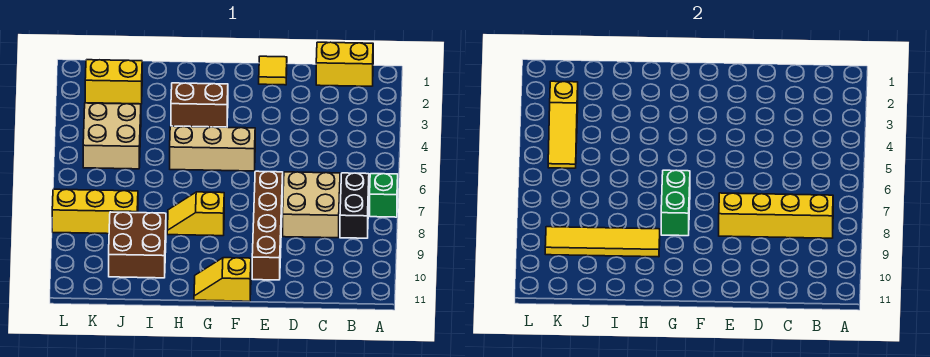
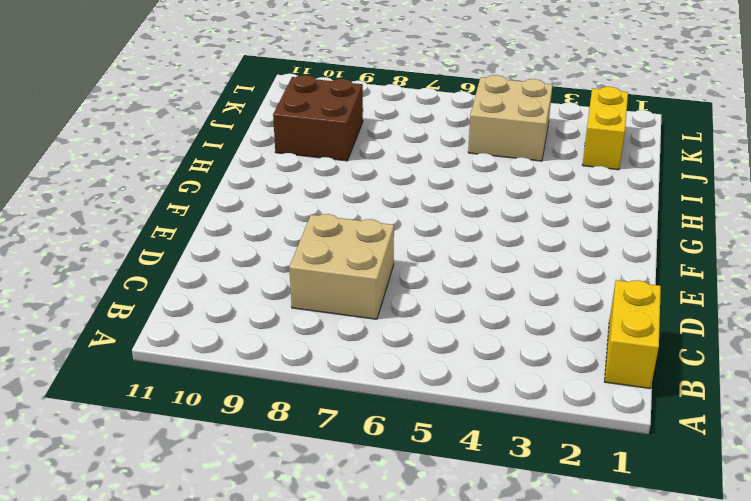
none -> green 1x1 brick [370,174,398,217]
none -> black 1x2 brick [340,173,369,238]
none -> yellow 1x1 tile [259,56,287,85]

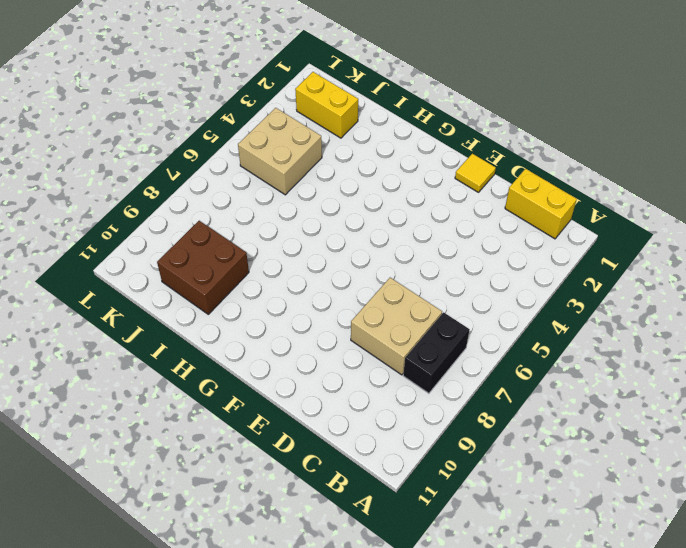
none -> green 1x1 brick [370,174,398,217]
none -> brown 1x4 brick [252,171,283,280]
none -> tan 1x3 brick [170,126,255,171]

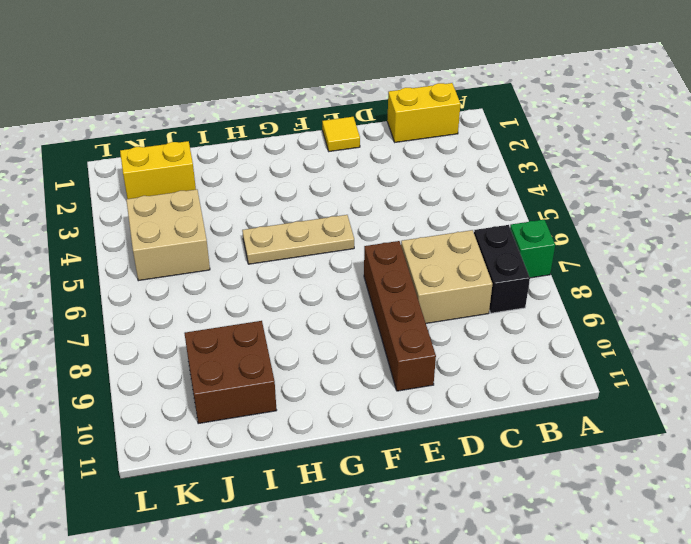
tan 1x3 plate [242,215,354,264] -> tan 1x3 brick [170,126,255,171]
none -> yellow 1x2 slope [194,258,251,301]
none -> brown 1x2 brick [171,83,228,127]
none -> yellow 1x2 slope [167,192,224,236]

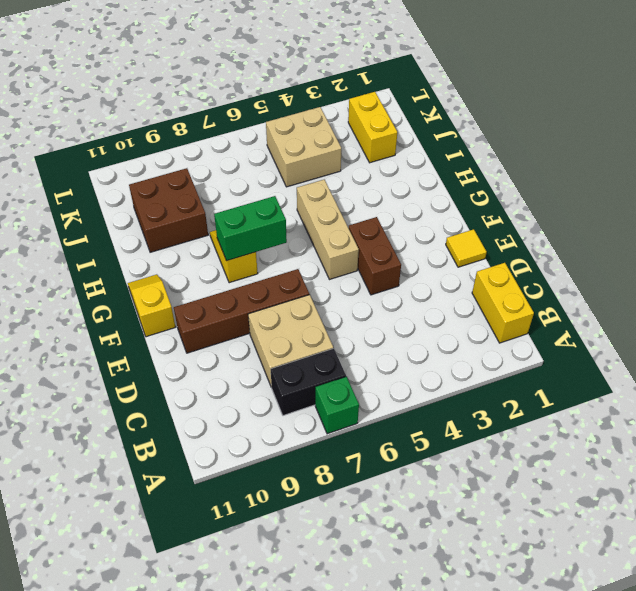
brown 1x2 brick [349,217,401,295] -> brown 1x2 brick moved to [171,83,228,127]
none -> yellow 1x3 brick [52,189,138,234]
none -> yellow 1x4 brick [719,193,833,238]
none -> yellow 1x4 tile [545,227,660,257]

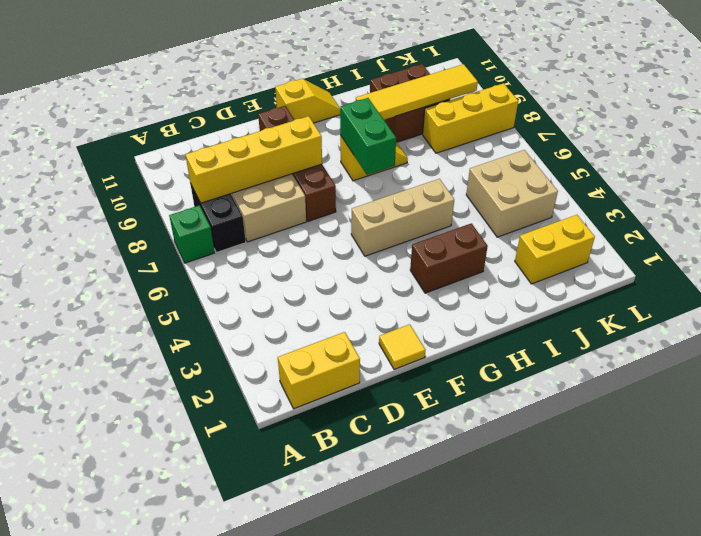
none -> yellow 1x3 slope [548,81,578,168]

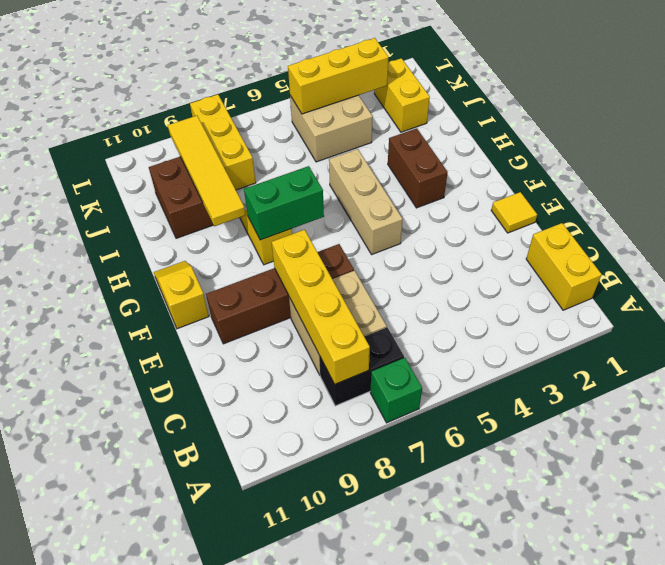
yellow 1x3 brick [288,38,388,114] -> yellow 1x3 slope [548,81,578,168]

